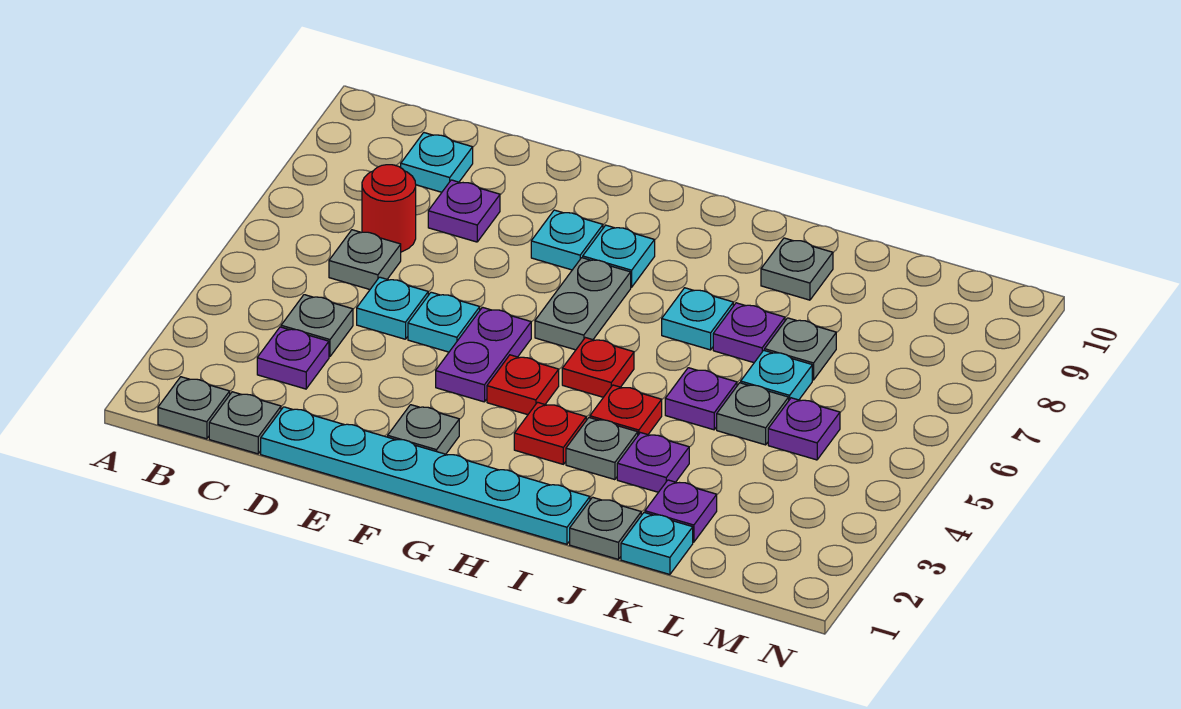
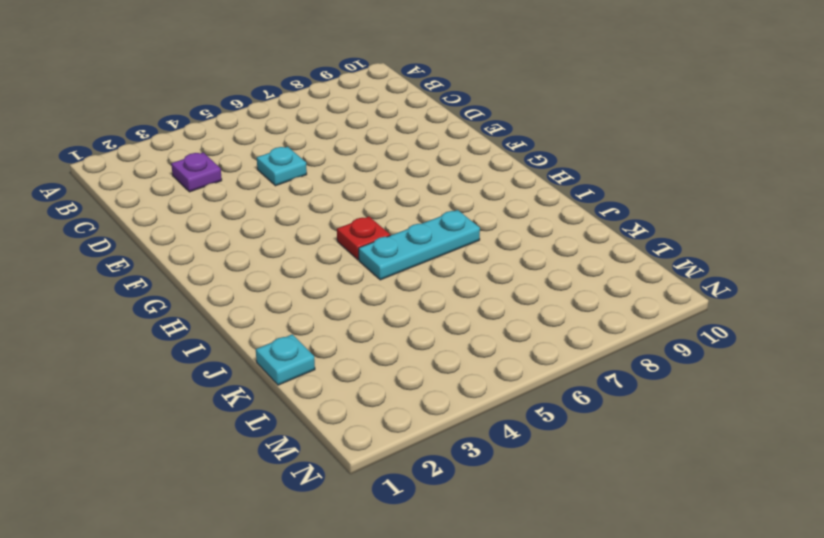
cyan 1x3 plate [359,210,480,280] -> cyan 1x1 plate [662,288,733,350]
none -> grey 1x1 plate [158,377,230,439]
none -> grey 1x1 plate [209,392,281,454]
none -> grey 1x1 plate [281,295,353,357]
none -> grey 1x1 plate [329,230,401,289]

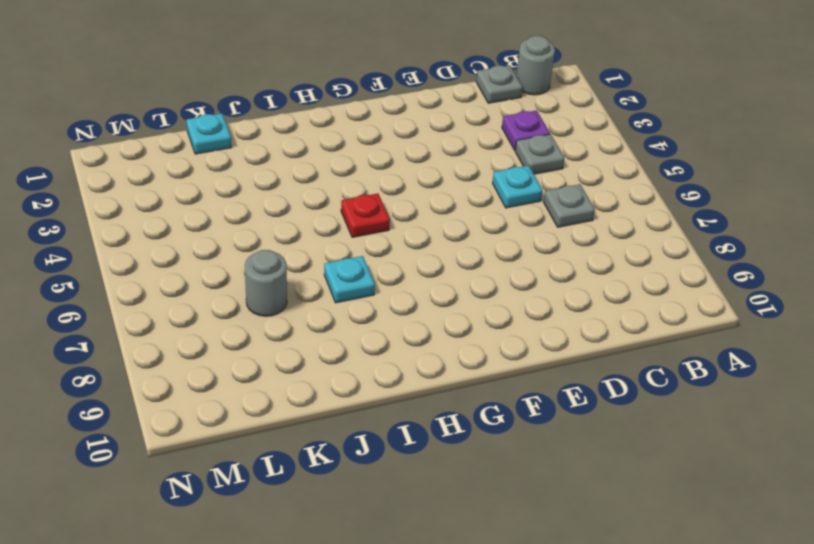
grey 1x1 round brick [516,36,555,95] -> grey 1x1 plate [158,377,230,439]
grey 1x1 round brick [245,250,287,316] -> grey 1x1 plate [765,318,836,380]
none -> red 1x1 round brick [362,165,416,252]
none -> cyan 1x1 plate [401,133,473,192]
none -> cyan 1x6 plate [261,407,590,544]
none -> purple 1x1 plate [428,180,500,242]

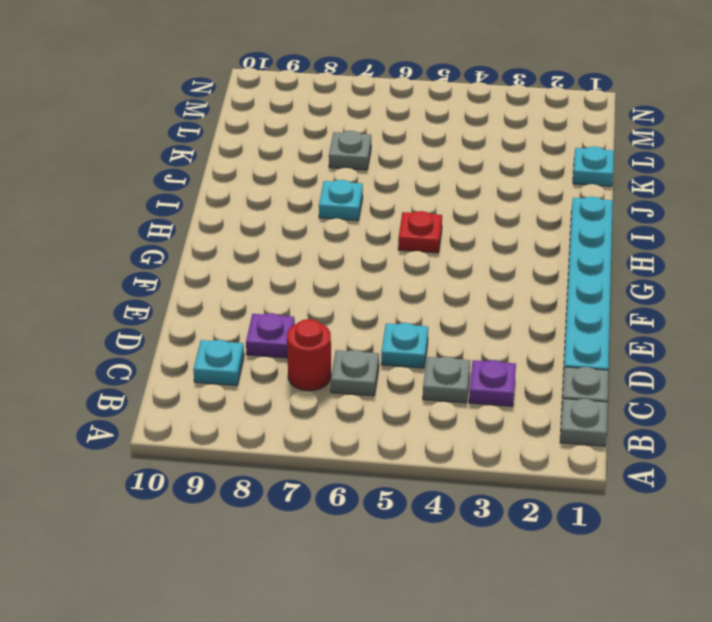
none -> cyan 1x1 plate [408,292,480,352]
none -> grey 1x1 plate [388,405,459,454]
none -> purple 1x2 plate [436,307,531,402]
none -> cyan 1x1 plate [531,210,603,270]

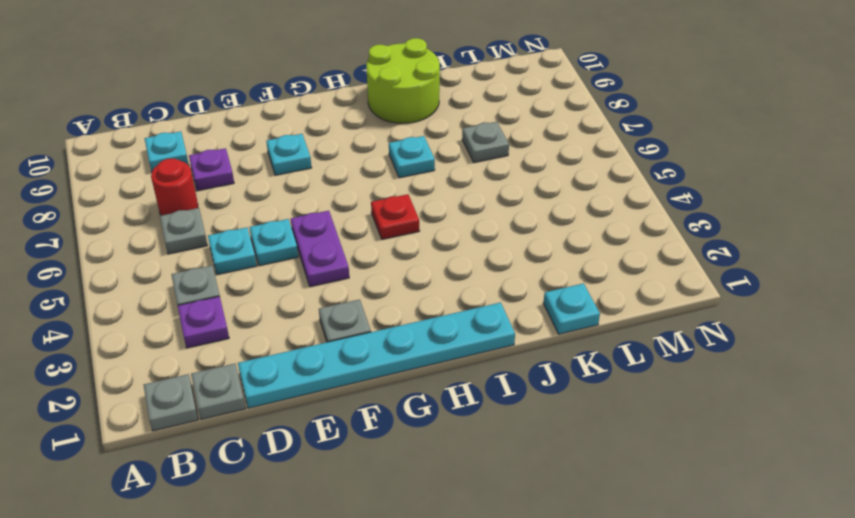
lime 2x2 round brick [366,38,440,123] -> grey 1x1 plate [761,238,833,300]
none -> red 1x1 plate [487,355,559,415]
none -> grey 1x2 plate [535,258,631,350]
none -> cyan 1x1 plate [583,225,655,287]
none -> red 1x1 plate [514,402,586,464]

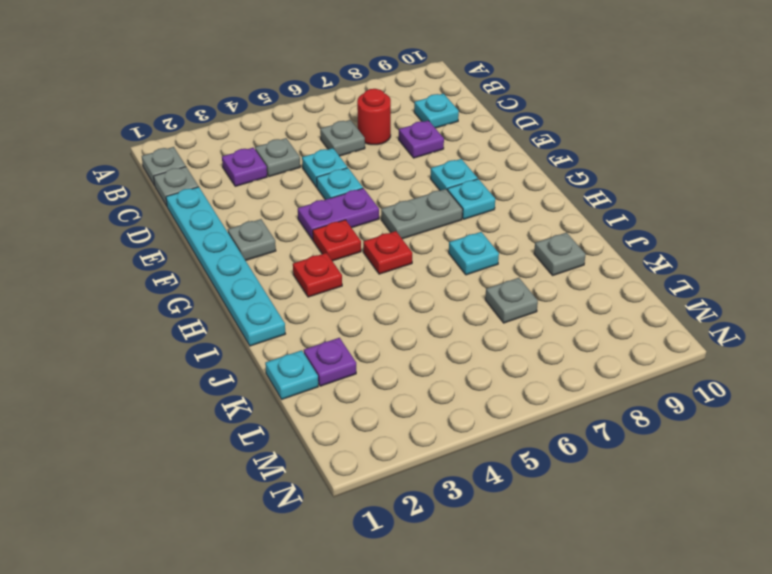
none -> grey 1x1 plate [566,418,638,480]
none -> red 1x1 plate [590,385,662,435]
none -> grey 1x1 plate [570,497,641,559]
none -> purple 1x1 plate [617,433,689,492]

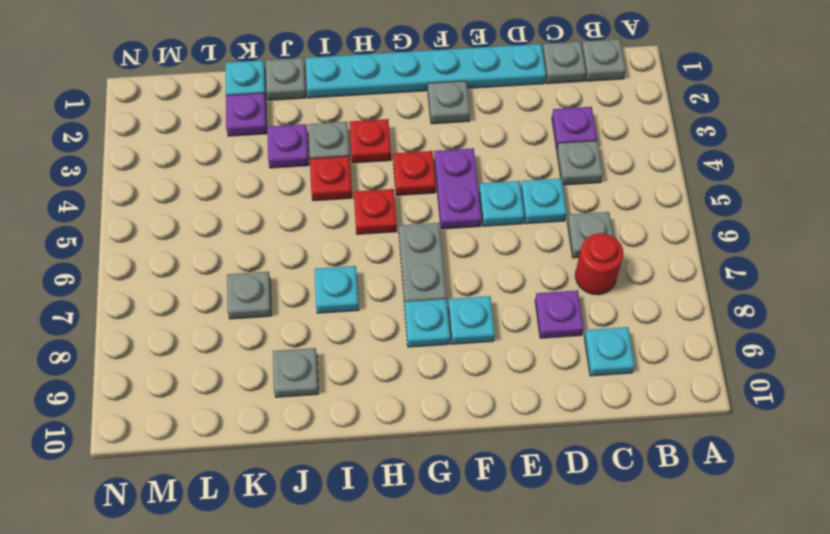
none -> purple 1x1 plate [665,368,737,430]
none -> purple 1x1 plate [713,303,785,363]
none -> grey 1x1 plate [717,383,789,445]
none -> cyan 1x1 plate [741,350,812,400]

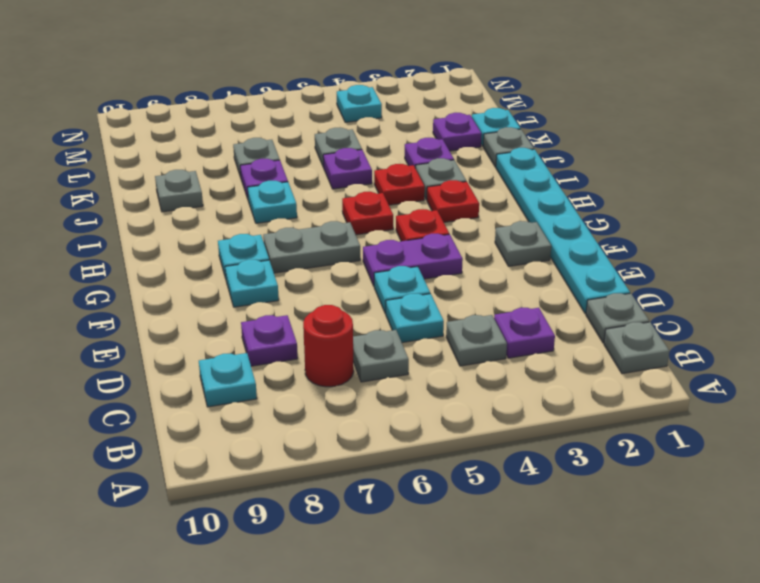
cyan 1x1 plate [337,85,382,122] -> cyan 1x1 plate moved to [741,350,812,400]
none -> purple 1x1 plate [768,398,840,460]

